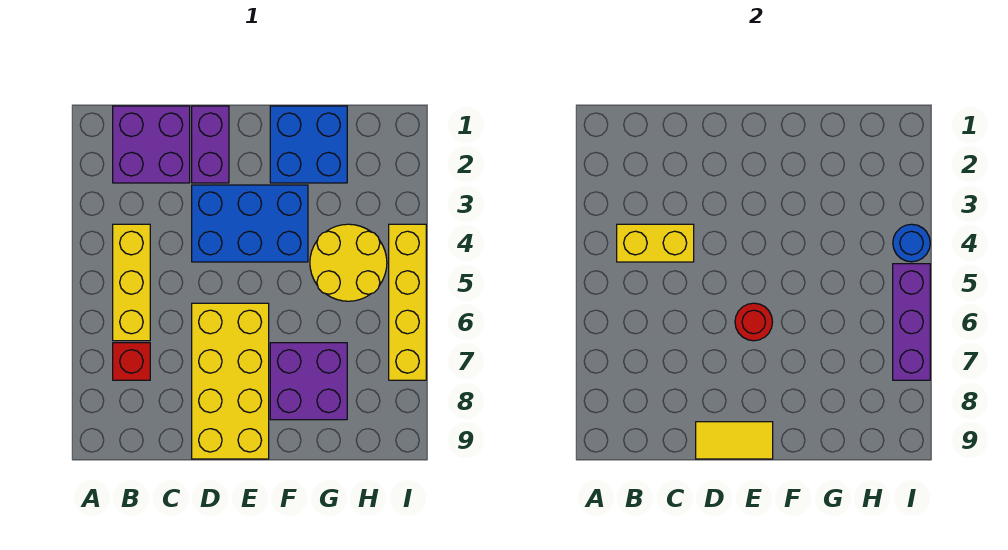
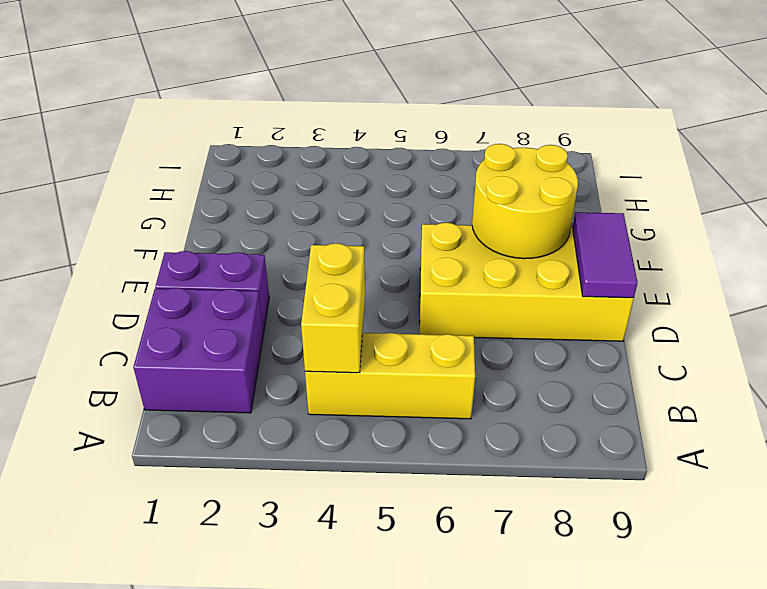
purple 1x2 tile [573,212,638,298] -> yellow 1x2 tile [696,422,773,459]
yellow 2x2 round brick [472,144,578,259] -> yellow 2x2 round brick moved to [310,224,387,301]
none -> red 1x1 brick [113,343,150,380]
none -> blue 2x3 brick [192,185,308,262]
none -> blue 2x2 brick [270,106,347,183]

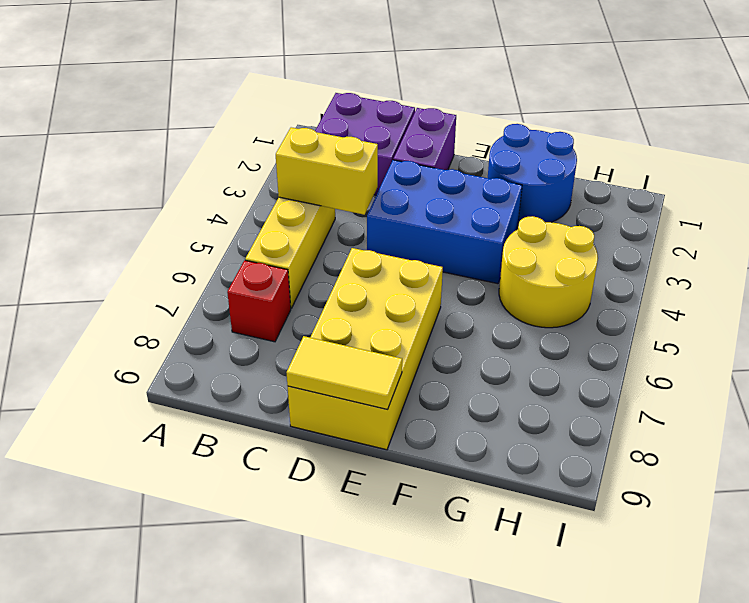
blue 2x2 round brick [488,124,577,223] -> blue 2x2 brick [270,106,347,183]
none -> purple 2x2 brick [270,343,347,420]
none -> yellow 1x4 brick [389,224,426,380]
none -> red 1x1 round brick [735,303,772,341]

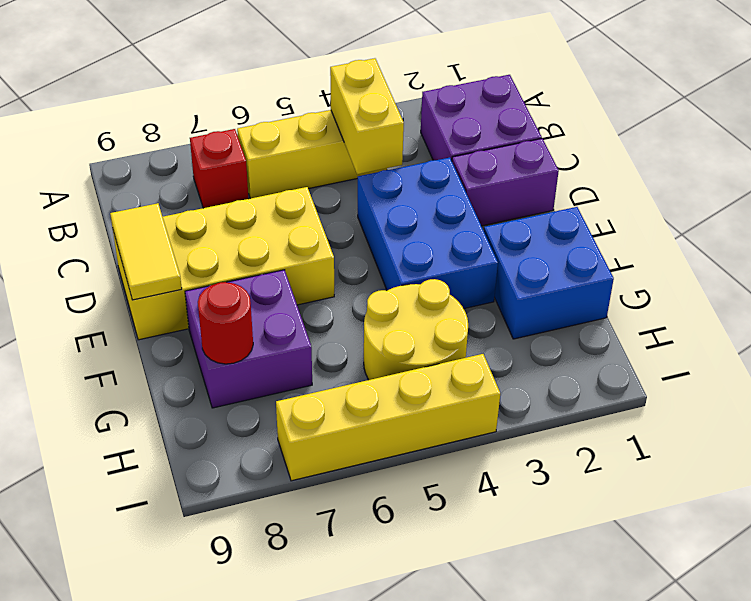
red 1x1 round brick [198,282,253,364] -> red 1x1 round brick moved to [735,303,772,341]
none -> blue 1x1 round brick [893,224,930,262]
none -> purple 1x3 brick [893,264,930,380]

